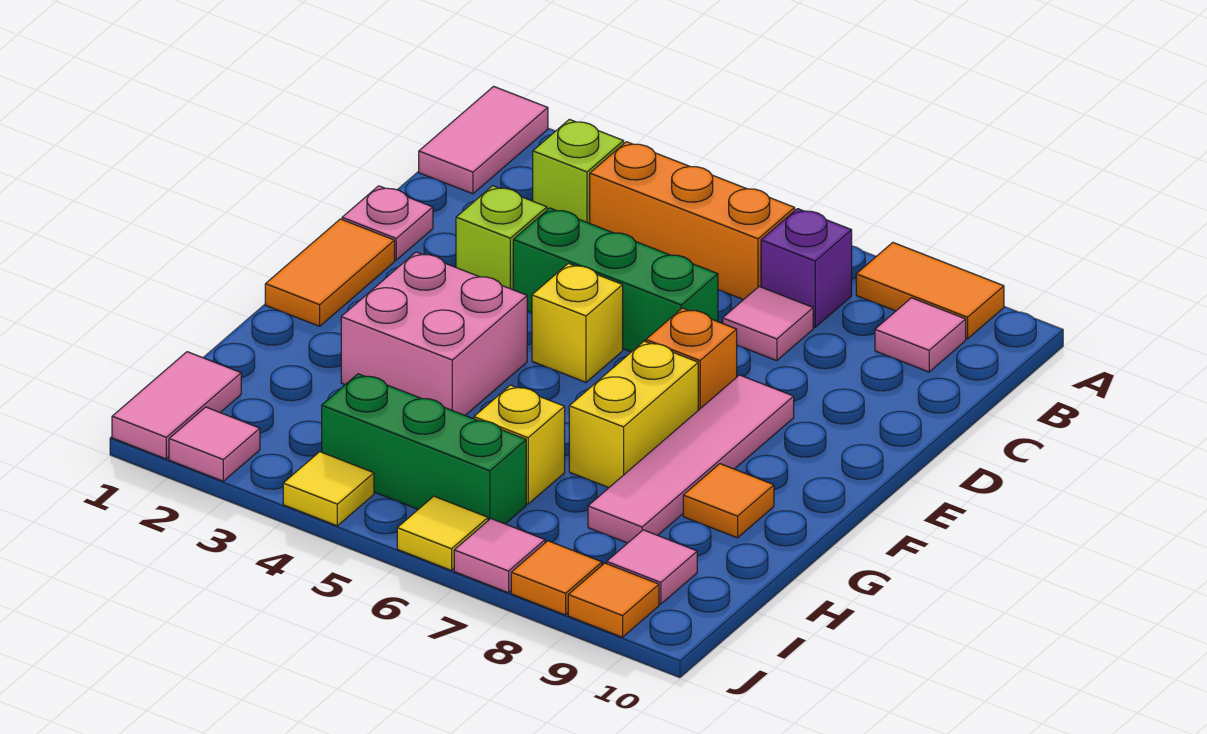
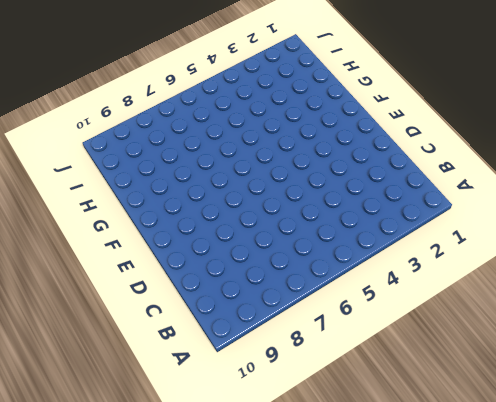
none -> pink 1x2 tile [419,86,548,194]
none -> orange 1x2 tile [856,243,1004,339]
none -> lime 1x1 brick [533,119,624,223]

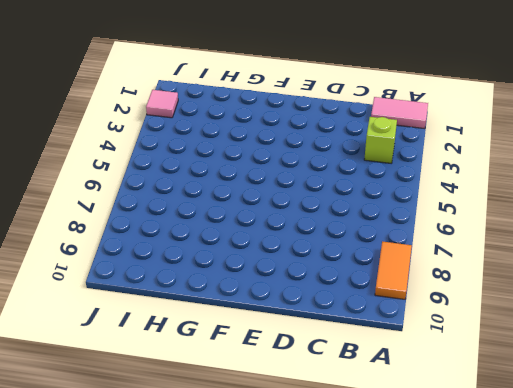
none -> orange 1x3 brick [590,142,795,300]
none -> purple 1x1 brick [761,209,852,327]
none -> pink 1x1 tile [875,298,966,372]

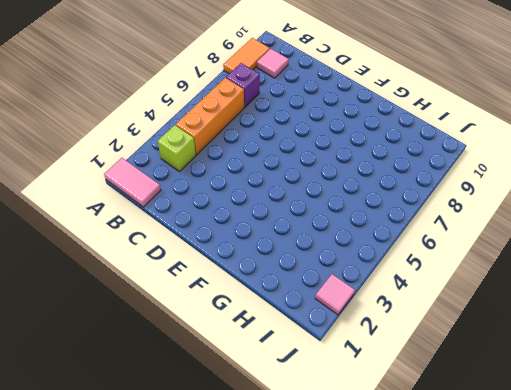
none -> pink 1x1 tile [723,287,813,361]
none -> pink 1x1 plate [342,186,433,260]
none -> lime 1x1 brick [456,186,547,290]

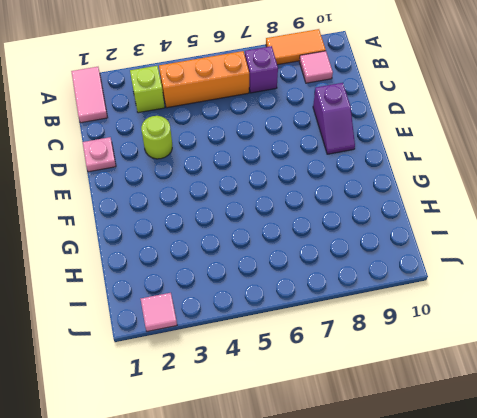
lime 1x1 round brick [141,116,172,159] -> lime 1x1 brick [456,186,547,290]
purple 1x2 slope [313,83,355,154] -> none
none -> pink 1x1 tile [723,287,813,361]
none -> green 1x3 brick [513,208,718,352]
none -> orange 1x2 tile [265,219,395,326]

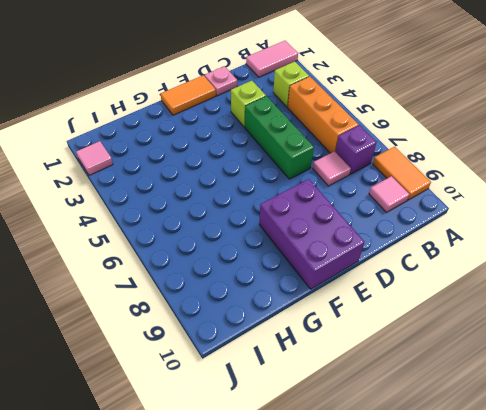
purple 2x3 brick [259,179,364,289] -> pink 1x4 tile [588,375,794,543]
none -> yellow 1x1 brick [532,264,623,382]
none -> orange 1x1 brick [646,308,737,410]
none -> pink 2x2 brick [341,252,527,415]

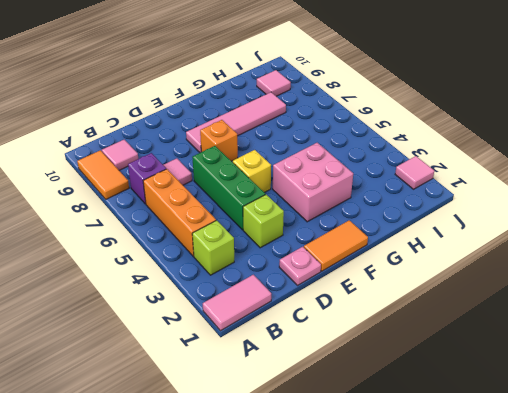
none -> yellow 1x2 brick [569,341,698,488]
none -> orange 1x1 tile [683,464,774,538]
none -> yellow 1x1 brick [474,385,565,504]

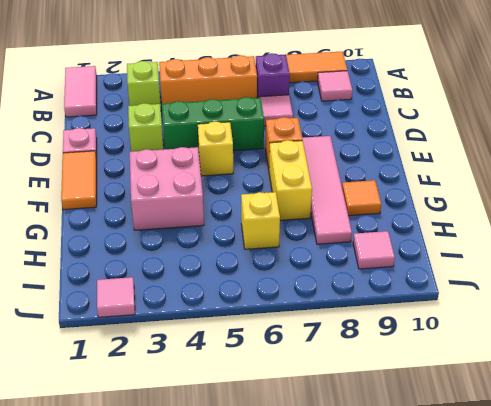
none -> pink 1x2 tile [112,352,241,459]
none -> green 1x3 brick [322,374,526,524]
none -> yellow 1x1 tile [283,452,374,526]

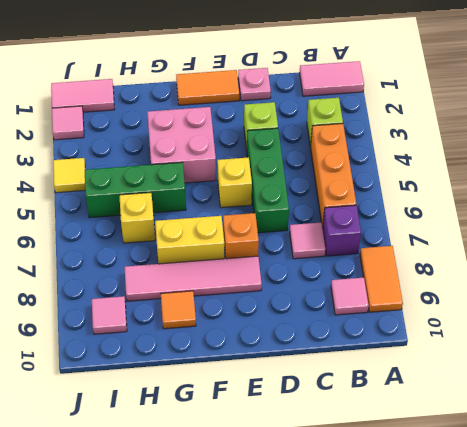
green 1x3 brick [85,162,186,218] -> green 1x3 brick turned to [322,374,526,524]
none -> yellow 1x1 tile [397,496,488,570]
none -> pink 1x1 tile [454,519,545,593]
none -> orange 1x1 tile [511,541,602,615]

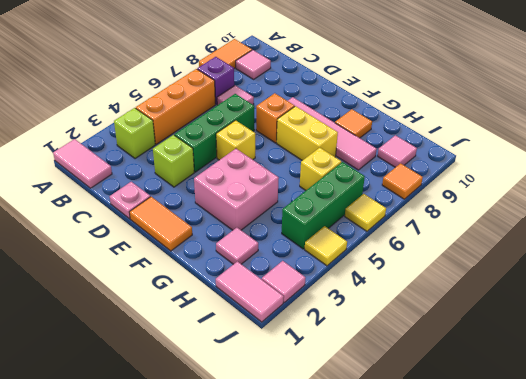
pink 1x1 tile [216,228,258,264] -> pink 1x1 tile moved to [454,519,545,593]
none -> orange 1x1 tile [568,563,659,637]

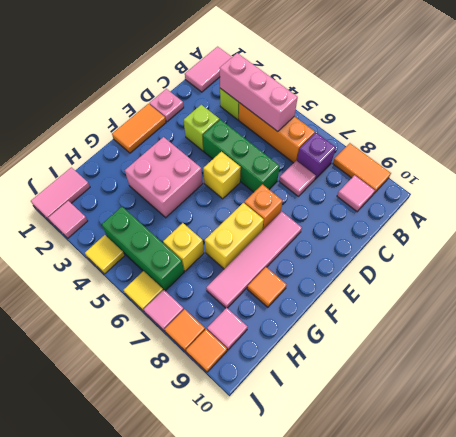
pink 1x3 brick [220,53,298,132] -> none

